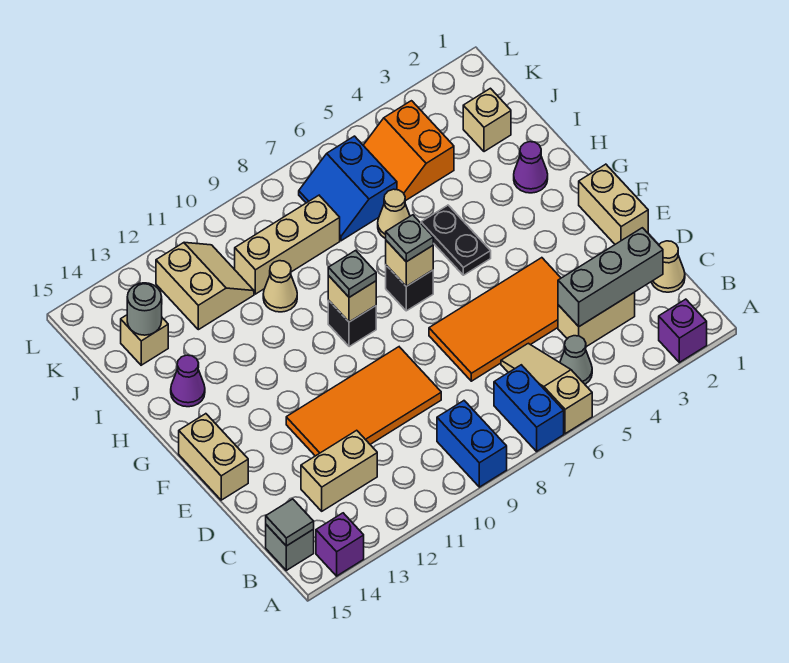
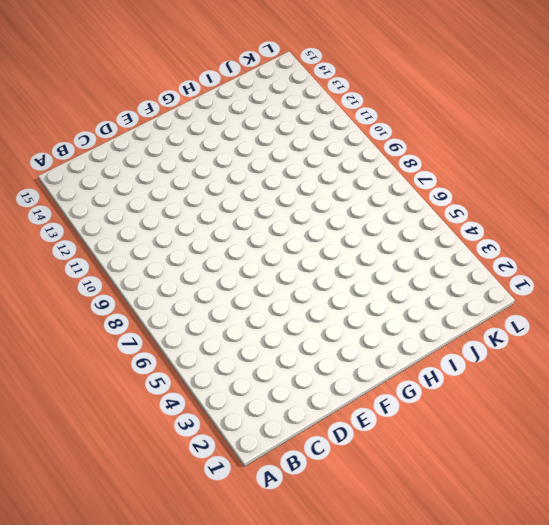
none -> purple 1x1 brick [659,299,707,362]
none -> tan 1x3 slope [501,343,592,434]
none -> blue 1x2 brick [494,365,564,451]
none -> blue 1x2 brick [437,401,507,487]

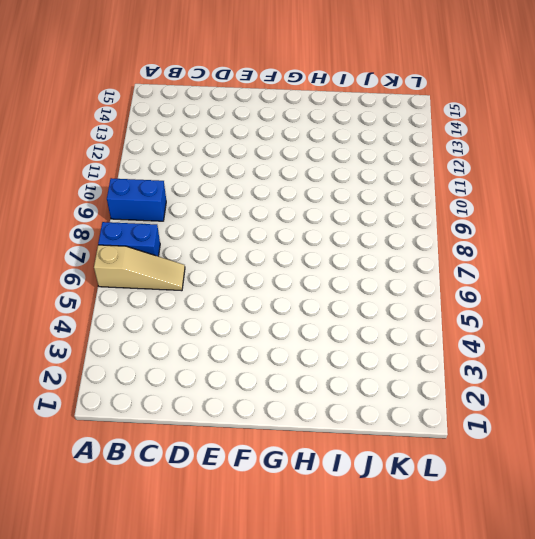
none -> purple 1x1 brick [659,299,707,362]
none -> purple 1x1 brick [316,513,364,576]
none -> grey 1x1 cone [560,336,592,384]
none -> grey 1x1 brick [266,525,314,570]

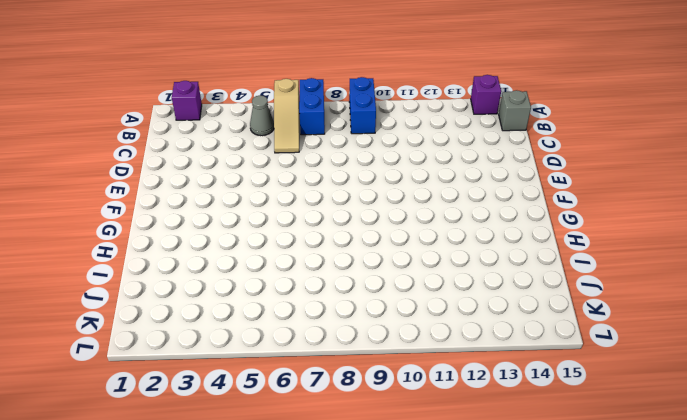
none -> tan 1x1 cone [652,241,685,292]
none -> tan 1x2 brick [558,293,635,347]
none -> tan 1x2 brick [301,430,377,511]
none -> orange 2x4 tile [429,258,561,381]

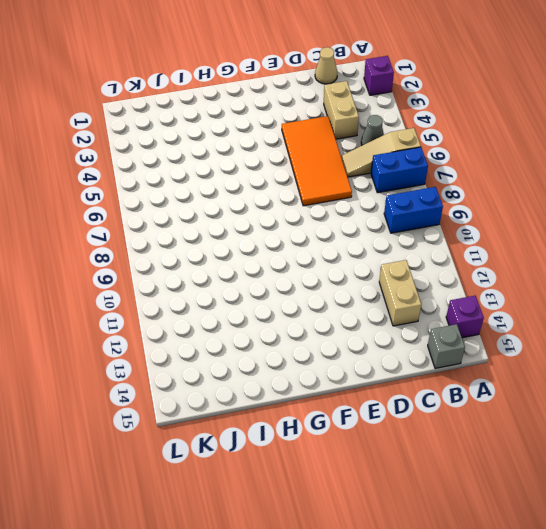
none -> orange 2x4 tile [286,347,441,456]
none -> tan 1x2 brick [579,164,648,244]
none -> tan 1x2 brick [179,414,248,500]
none -> black 1x2 plate [421,205,491,275]

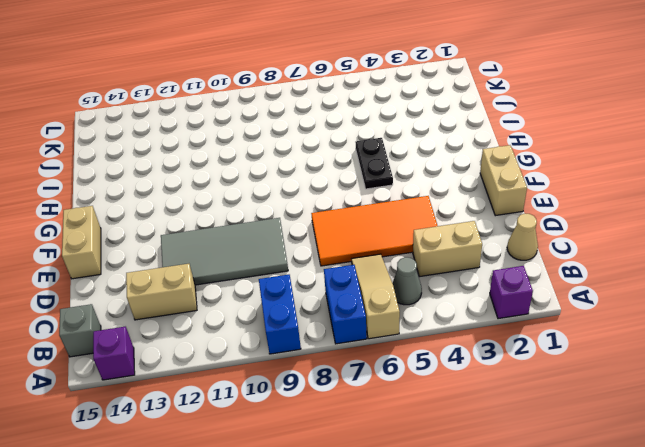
grey 2x4 tile [161,218,288,285] -> orange 2x4 tile [286,347,441,456]
none -> black 1x1 brick [386,265,433,311]
none -> black 1x1 brick [328,300,376,347]
none -> purple 1x1 cone [514,142,548,193]
none -> purple 1x1 cone [171,355,205,407]

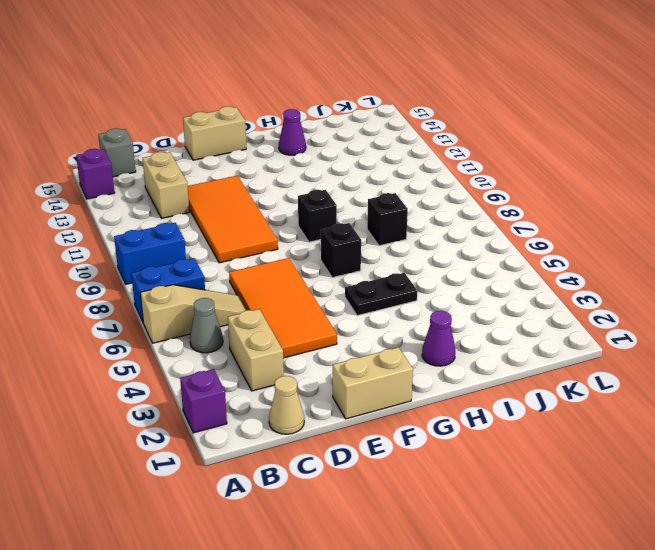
black 1x1 brick [367,193,408,246] -> none
none -> tan 1x1 cone [378,189,410,239]
none -> tan 1x1 cone [263,261,297,312]
none -> tan 1x1 brick [463,88,511,152]
none -> orange 2x2 slope [363,101,454,201]

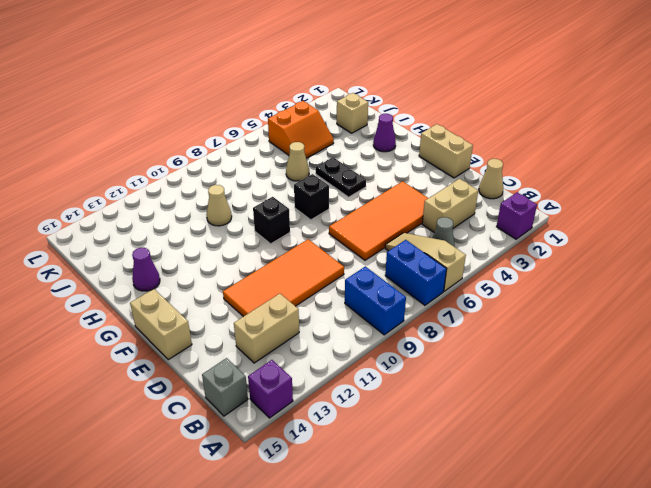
orange 2x2 slope [268,101,334,158] -> orange 2x2 slope turned to [363,101,454,201]
none -> blue 2x2 slope [299,136,397,241]
none -> tan 1x3 brick [235,195,340,294]
none -> tan 2x2 slope [156,242,254,330]
none -> tan 1x1 brick [121,315,168,365]

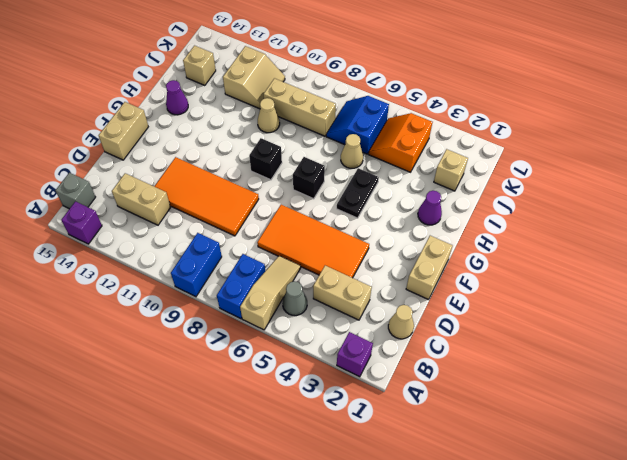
none -> grey 1x1 tile [266,499,314,546]
none -> grey 1x3 brick [558,228,663,326]
none -> tan 1x1 brick [386,241,433,286]
none -> tan 1x1 brick [328,275,376,322]

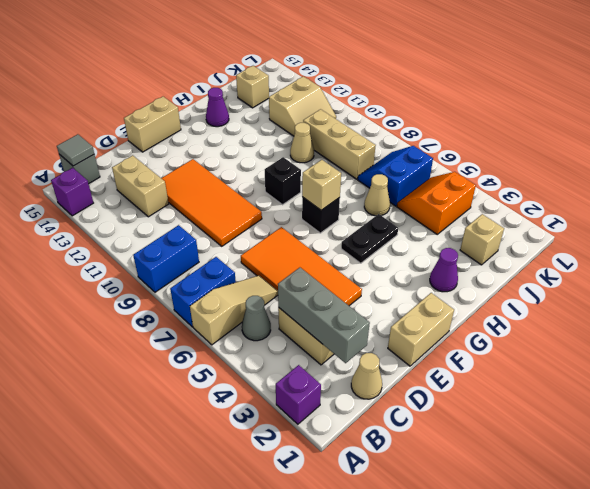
none -> tan 1x1 brick [328,275,376,322]
none -> grey 1x1 round brick [127,283,162,335]
none -> grey 1x1 plate [386,215,433,262]
none -> grey 1x1 plate [328,250,376,297]

